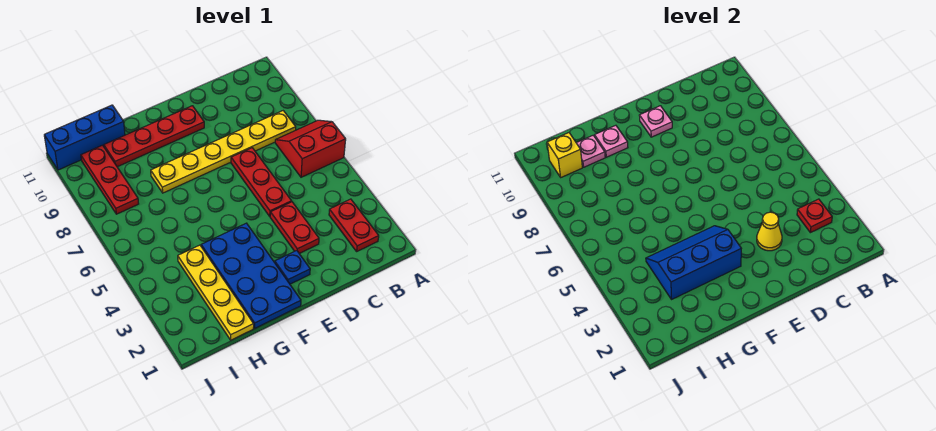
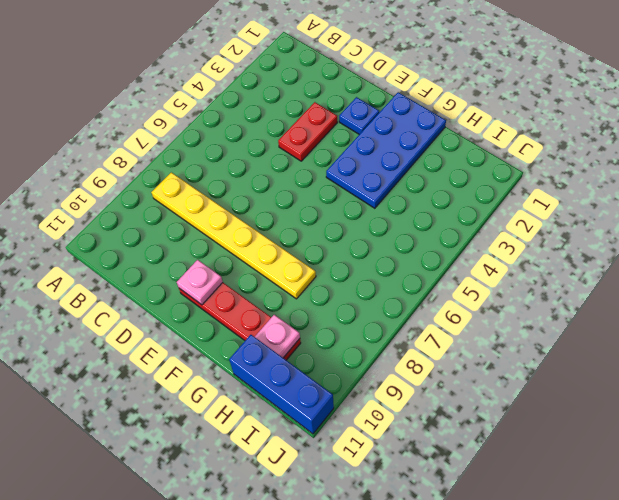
none -> red 2x2 slope [275,120,346,177]
none -> red 1x2 plate [329,199,379,251]
none -> red 1x3 plate [231,148,291,216]

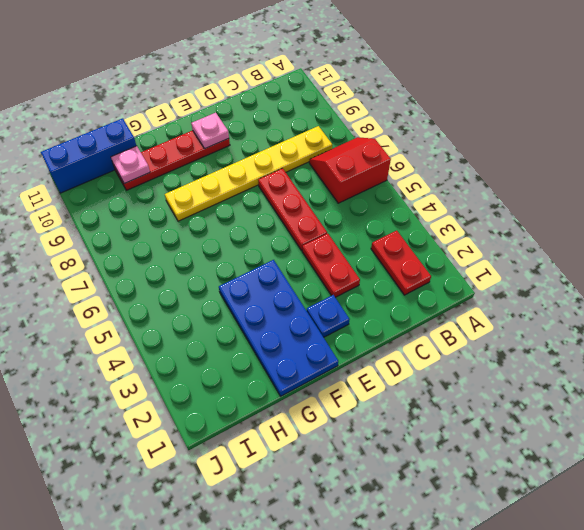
none -> yellow 1x4 plate [178,245,254,340]
none -> red 1x3 plate [81,145,139,214]
none -> red 1x1 plate [797,199,832,233]

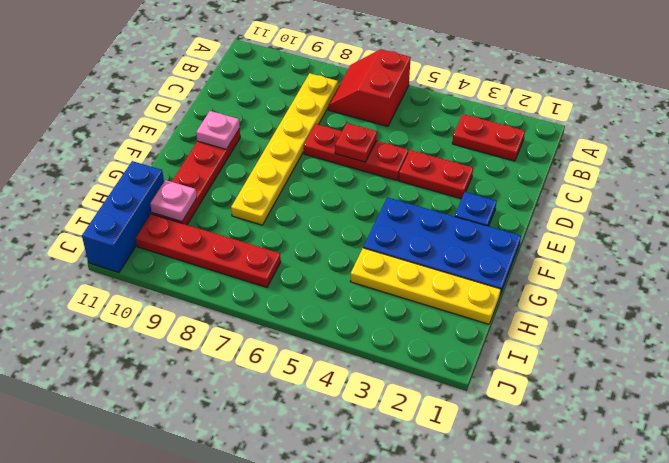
red 1x1 plate [335,123,377,162] -> red 1x1 plate moved to [797,199,832,233]
red 1x4 plate [136,214,281,287] -> red 1x3 plate [81,145,139,214]
none -> yellow 1x1 cone [757,212,782,251]
none -> blue 2x3 slope [646,226,741,299]
none -> pink 1x1 plate [595,125,628,157]

